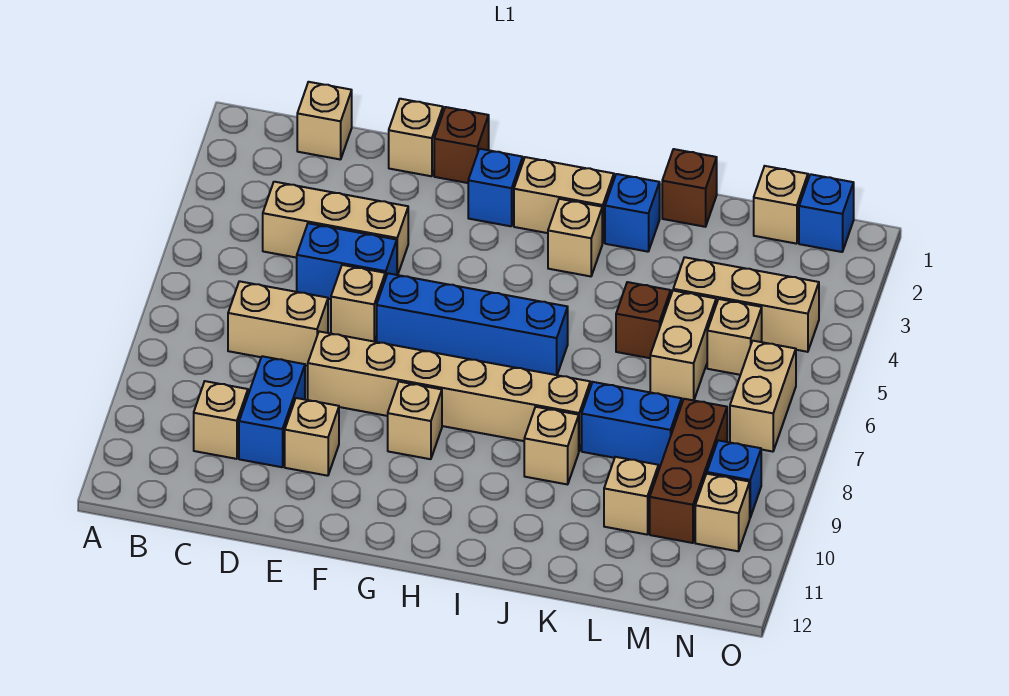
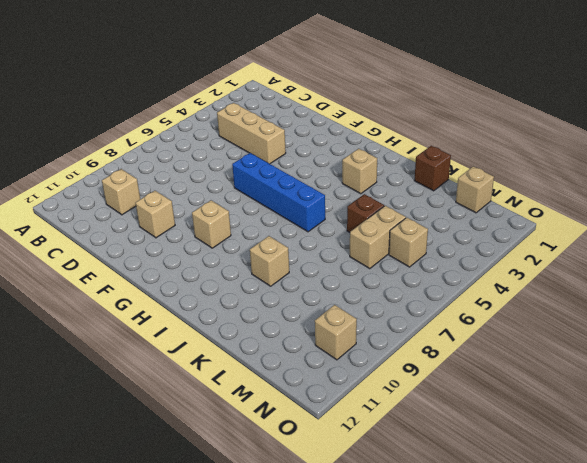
none -> tan 1x1 brick [297,82,352,160]
none -> tan 1x2 brick [228,281,328,366]
none -> blue 1x2 brick [297,223,397,299]
none -> blue 1x2 brick [239,356,305,467]

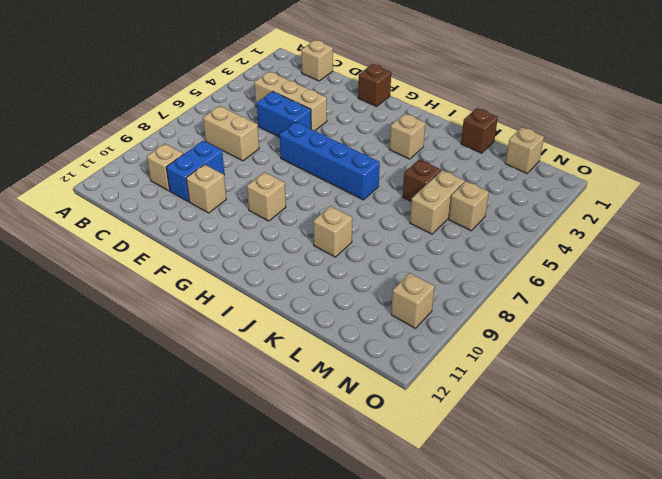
none -> tan 1x1 brick [389,99,443,176]
none -> tan 1x1 brick [331,265,385,342]
none -> tan 1x6 brick [308,331,590,451]
none -> blue 1x1 brick [468,149,523,226]

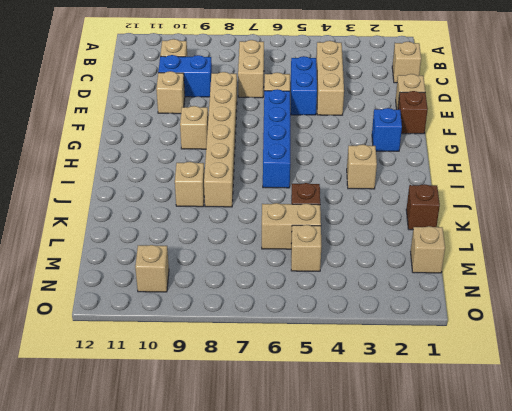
none -> tan 1x2 brick [514,157,614,243]
none -> blue 1x1 brick [605,174,660,252]
none -> blue 1x2 brick [582,382,682,466]
none -> tan 1x3 brick [673,257,819,352]

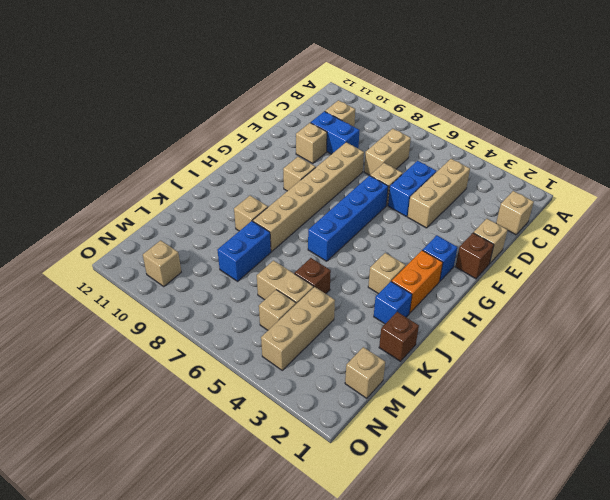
orange 1x2 brick [392,250,443,313] -> tan 1x2 brick [514,157,614,243]
none -> tan 1x1 brick [604,457,658,534]
none -> brown 1x3 brick [650,399,727,543]
none -> blue 1x1 brick [799,174,854,252]
none -> tan 1x2 brick [730,341,796,452]

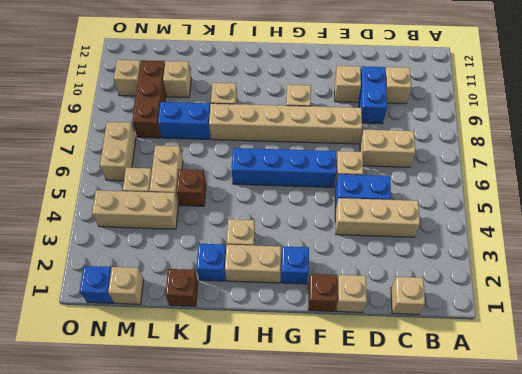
none -> blue 1x1 brick [707,440,761,517]

